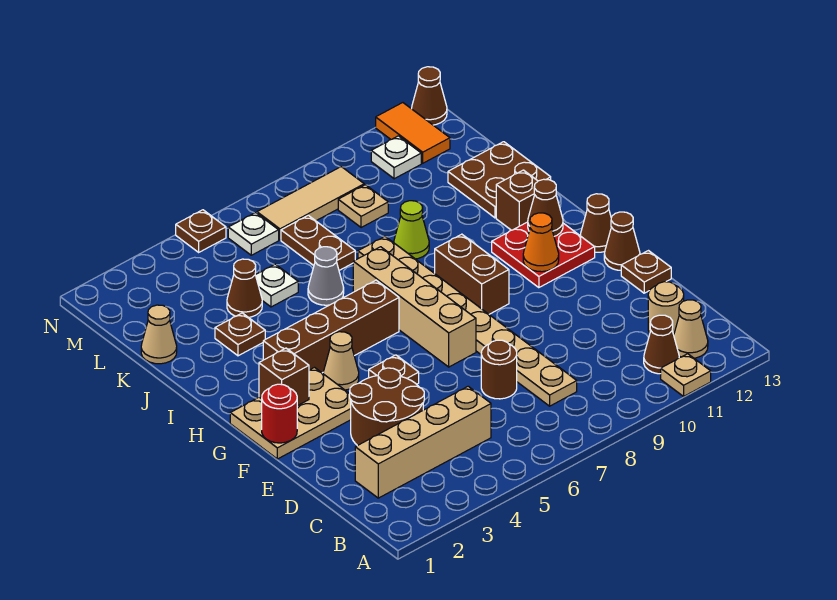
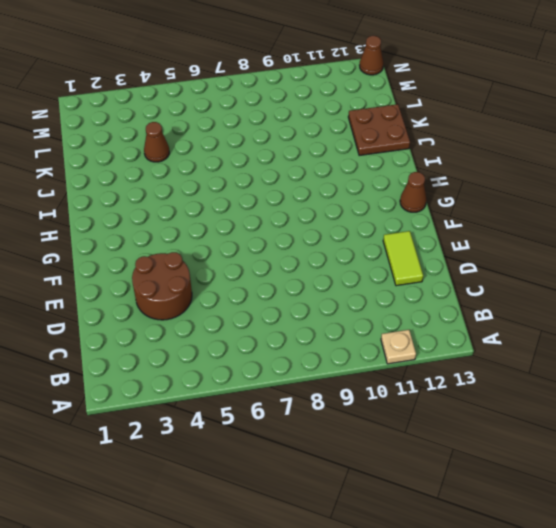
lime 1x2 tile [383,231,423,286] -> none
none -> brown 1x1 cone [644,315,679,374]
none -> tan 1x1 cone [674,300,708,358]
none -> tan 1x4 brick [355,386,491,498]
none -> tan 1x8 plate [358,237,577,406]

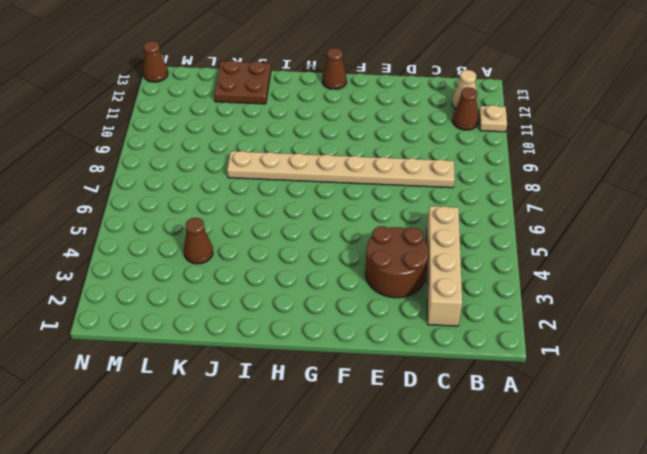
none -> tan 1x1 round brick [648,282,684,335]
none -> brown 1x1 round brick [481,340,517,399]
none -> brown 1x1 plate [621,251,671,293]
none -> tan 2x3 plate [230,368,351,459]

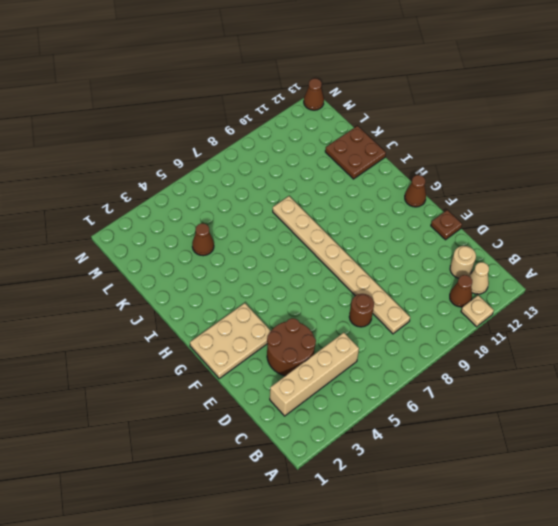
none -> brown 1x1 plate [369,355,419,384]
none -> tan 1x4 brick [353,247,476,367]
none -> brown 1x1 cone [604,212,640,270]
none -> tan 1x1 cone [323,332,359,390]

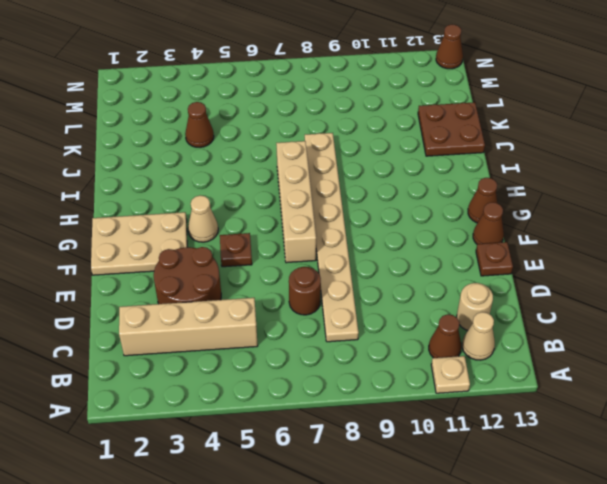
none -> brown 1x2 brick [435,234,509,314]
none -> red 2x2 plate [492,222,595,288]
none -> brown 1x4 brick [263,280,399,373]
none -> brown 1x1 brick [496,170,538,230]

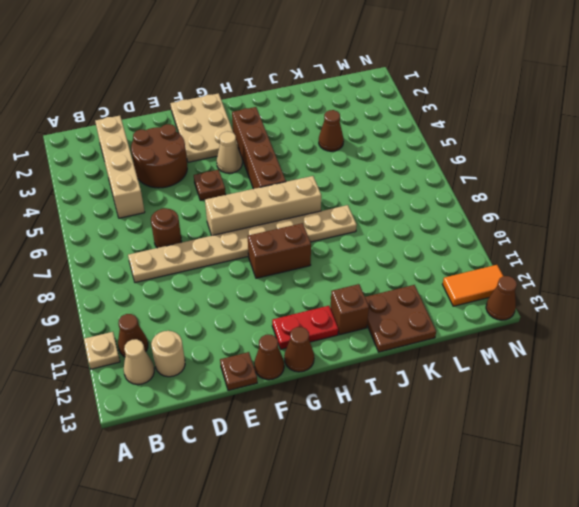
red 1x2 plate [272,306,338,349] -> red 2x2 plate [492,222,595,288]
none -> brown 1x1 plate [215,313,265,356]
none -> grey 1x1 cone [308,247,344,305]
none -> lime 1x1 cone [394,201,429,259]
none -> tan 1x1 cone [141,305,177,364]

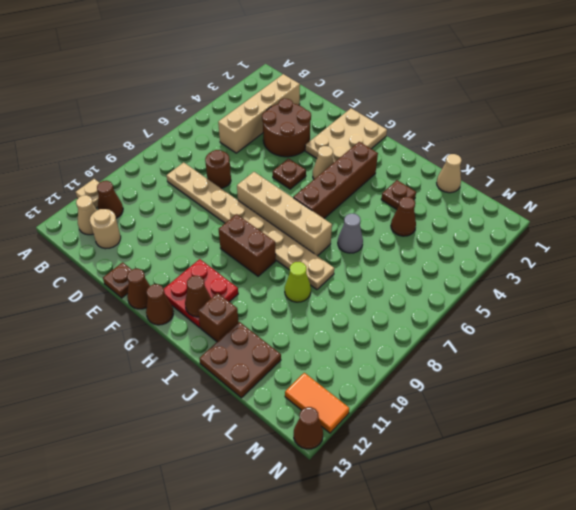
none -> white 1x1 plate [256,264,298,307]
none -> brown 1x2 plate [281,215,355,270]
none -> tan 1x1 plate [338,185,388,228]
none -> white 1x1 plate [228,213,279,255]

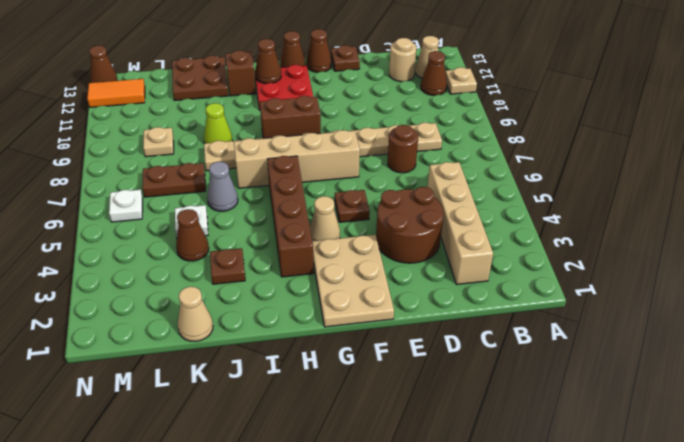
none -> tan 1x3 tile [257,167,364,240]
none -> white 1x1 plate [371,136,421,179]
none -> brown 1x1 plate [176,210,226,252]
none -> red 1x1 round brick [262,384,297,443]

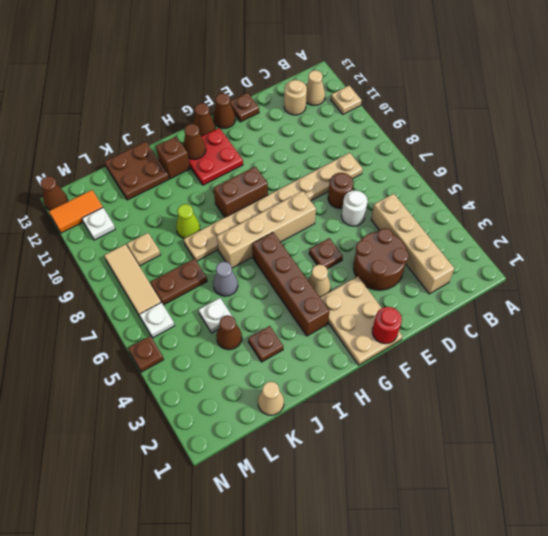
white 1x1 round brick [342,190,368,226] -> none
none -> brown 1x1 cone [644,315,679,374]
none -> brown 1x1 brick [259,348,309,406]
none -> orange 1x1 cone [523,213,559,272]

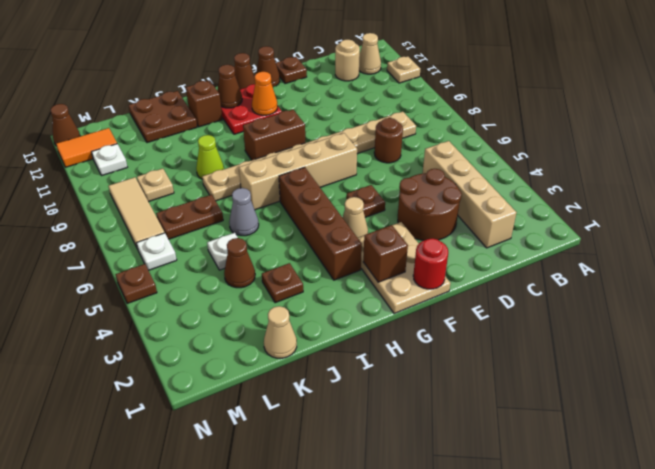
none -> brown 1x1 cone [644,315,679,374]

